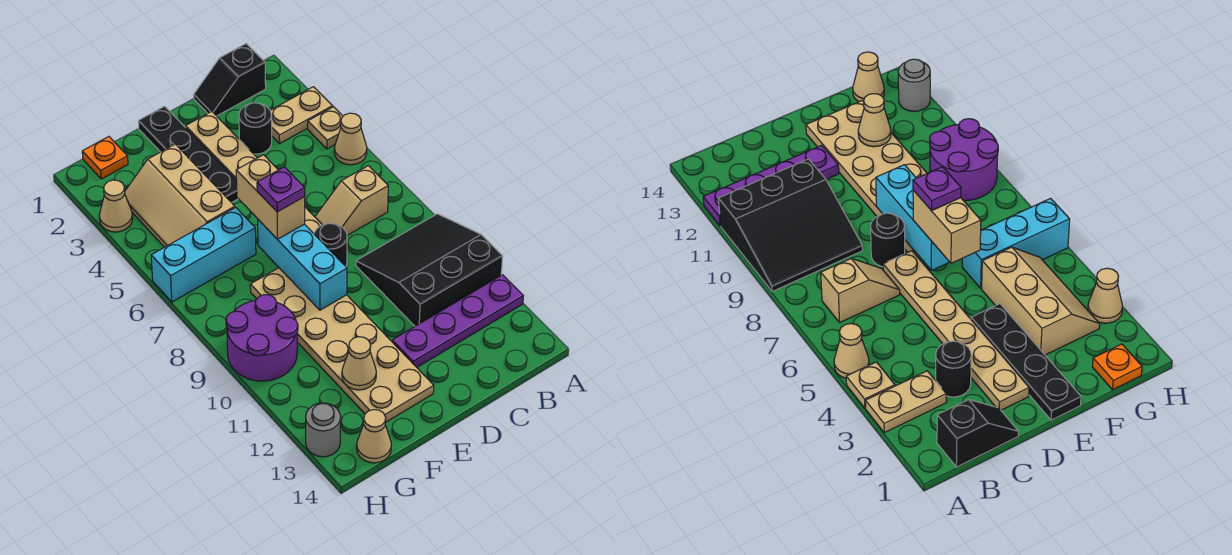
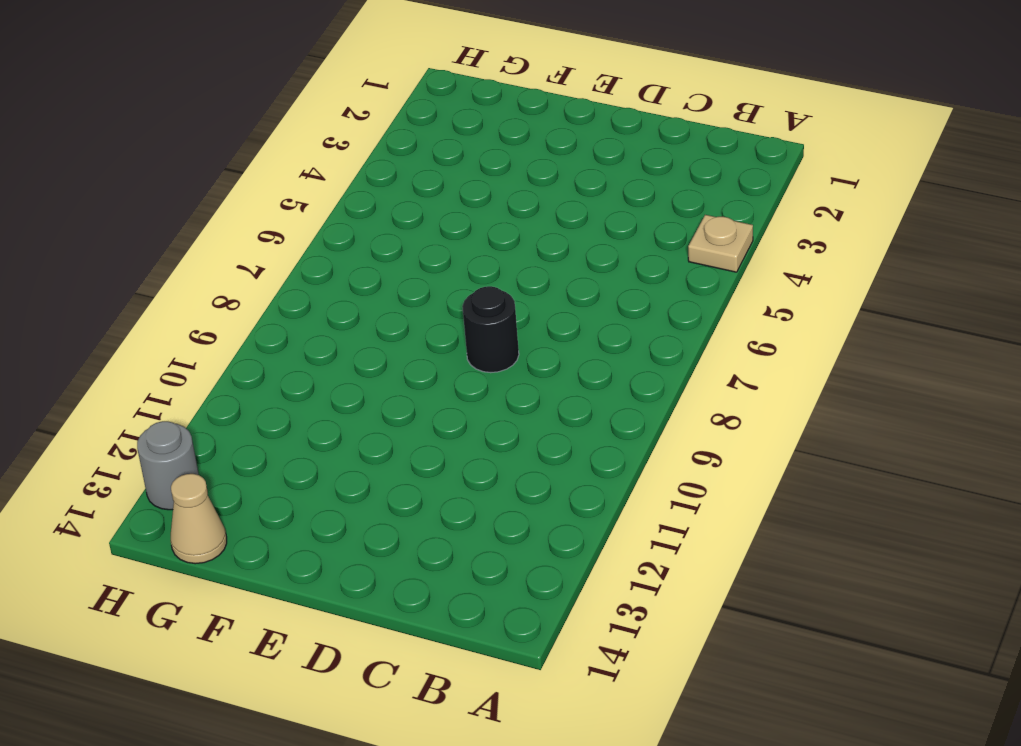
none -> tan 1x2 plate [270,87,333,143]
none -> tan 1x1 cone [334,113,367,165]
none -> black 3x3 slope [356,214,503,326]

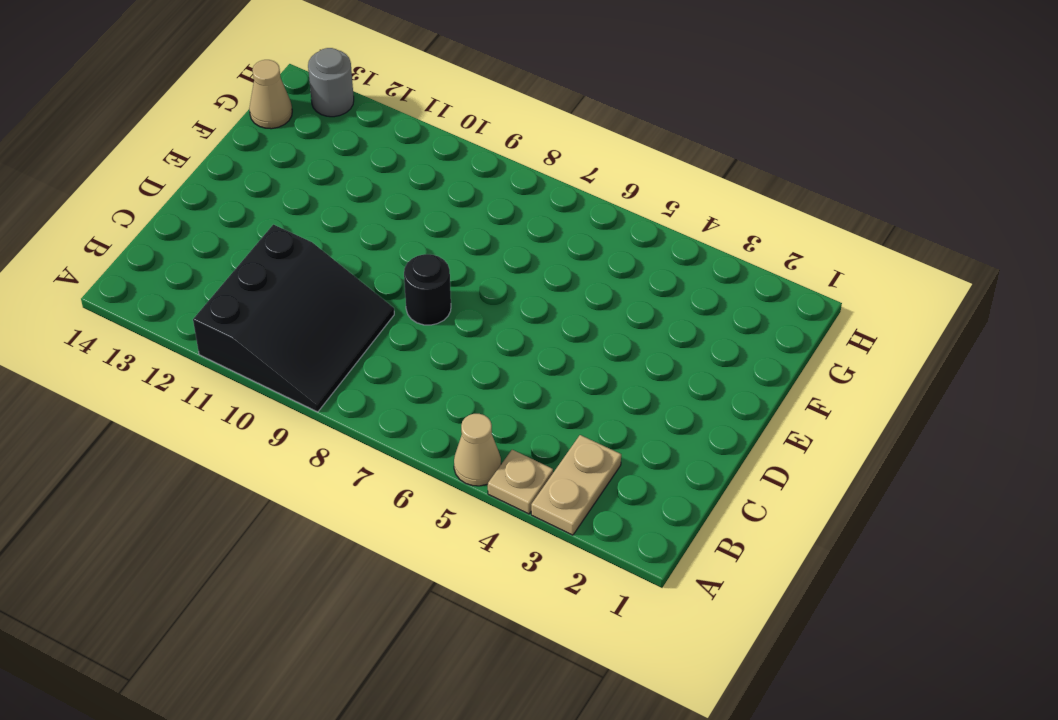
none -> purple 1x4 plate [392,275,523,367]
none -> black 1x2 slope [194,44,266,116]
none -> tan 1x2 slope [315,166,388,235]

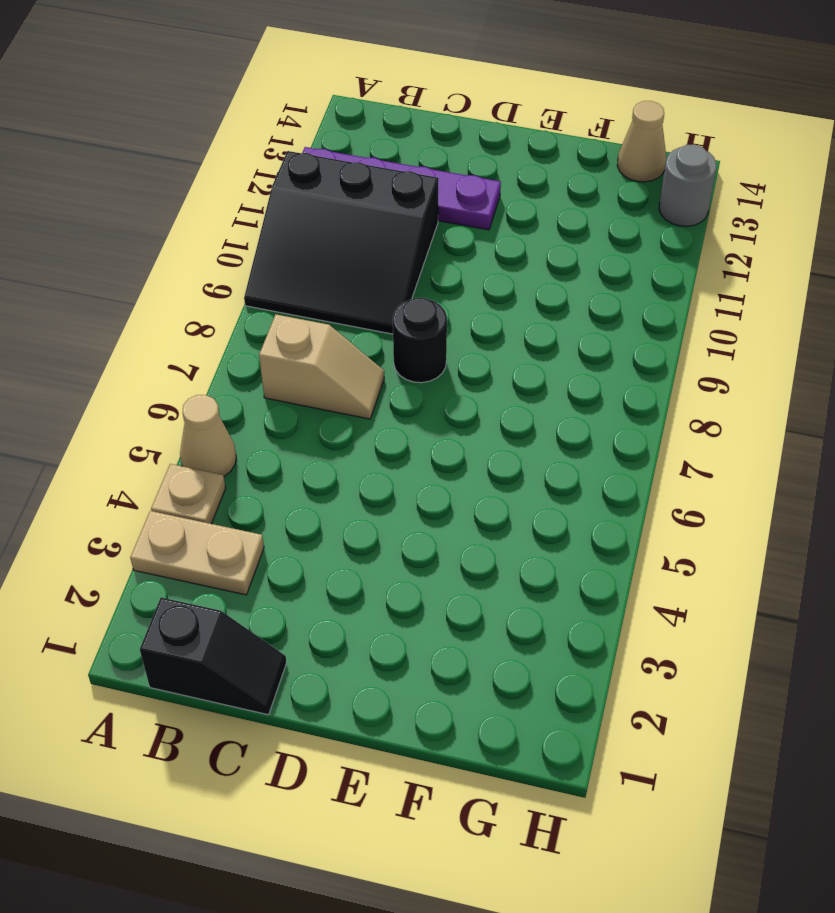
none -> black 1x1 round brick [239,103,272,154]
none -> tan 1x6 plate [186,111,322,233]
none -> black 1x4 plate [138,106,238,203]

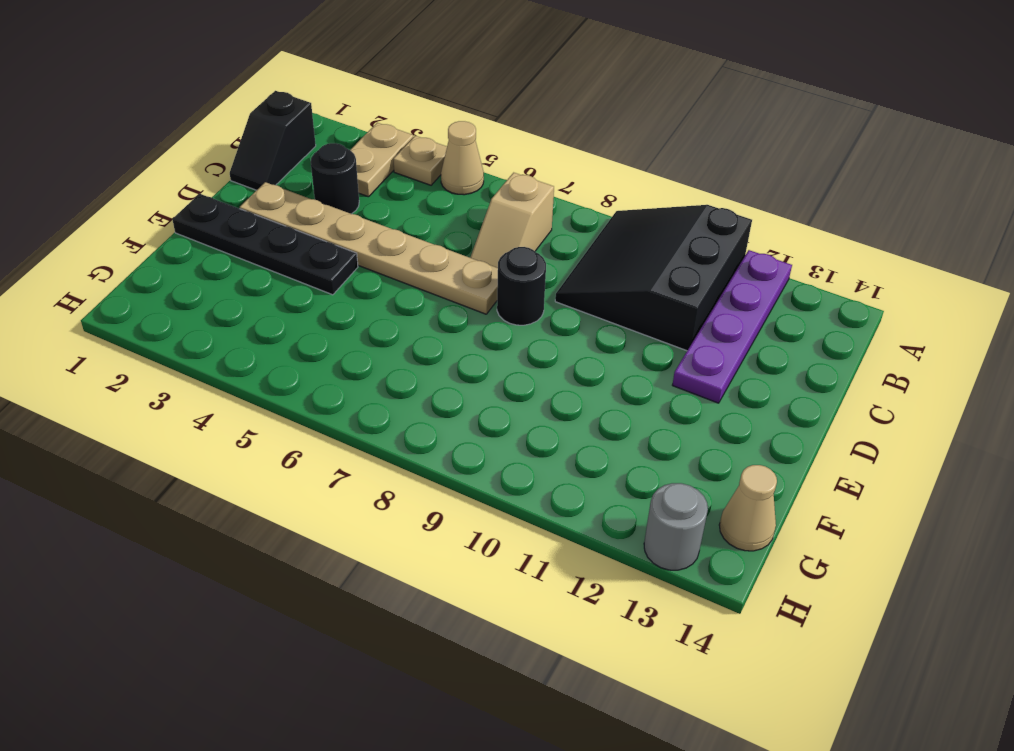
none -> tan 2x6 plate [250,268,434,422]
none -> tan 2x3 slope [125,144,235,247]
none -> cyan 1x3 brick [151,208,256,302]

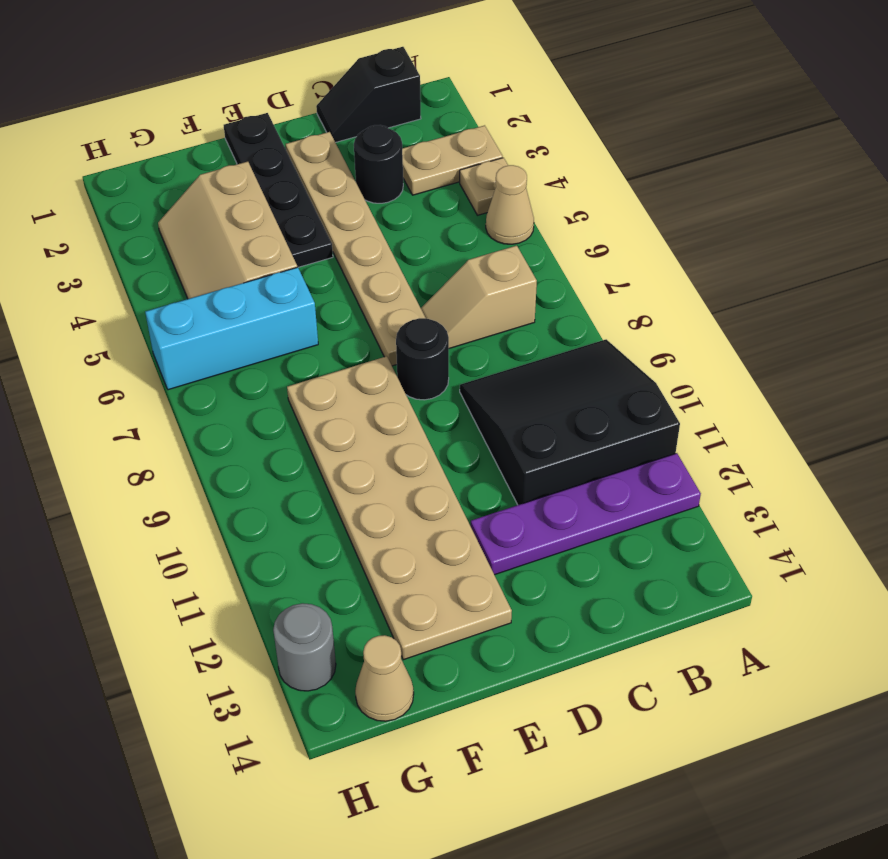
none -> orange 1x1 plate [82,137,128,179]
none -> purple 2x2 round brick [226,295,298,381]
none -> tan 1x1 cone [99,180,133,232]

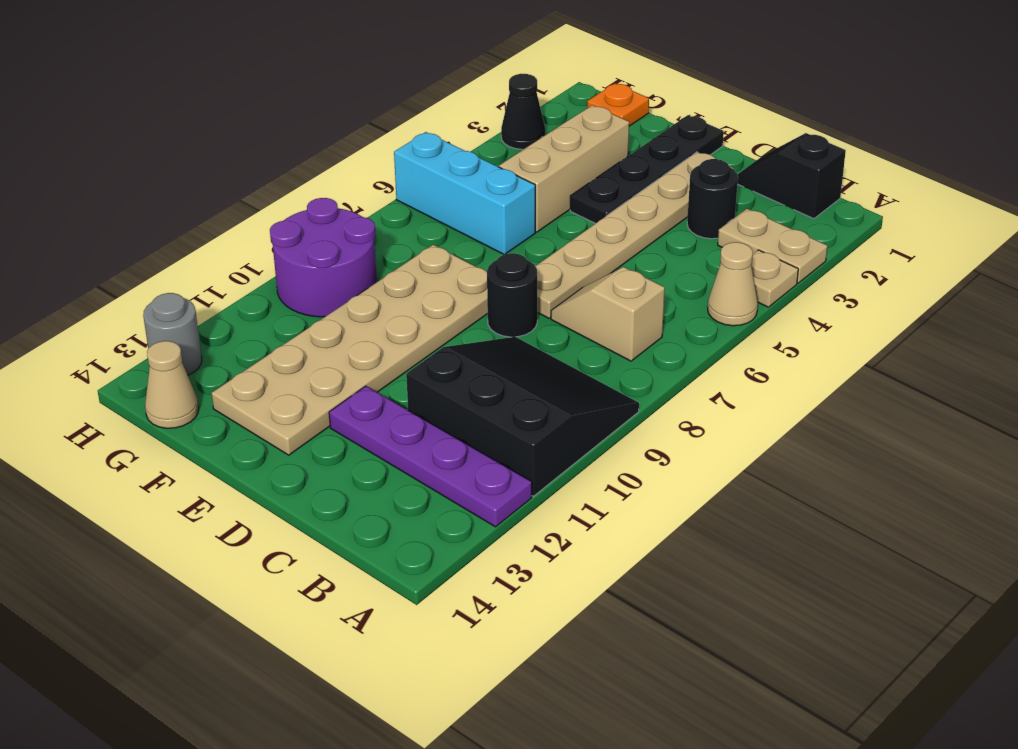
black 1x1 cone [501,74,545,149] -> tan 1x1 cone [99,180,133,232]
none -> cyan 1x3 brick [258,220,347,310]
none -> tan 1x1 cone [342,337,376,390]
none -> tan 1x2 brick [236,155,305,239]

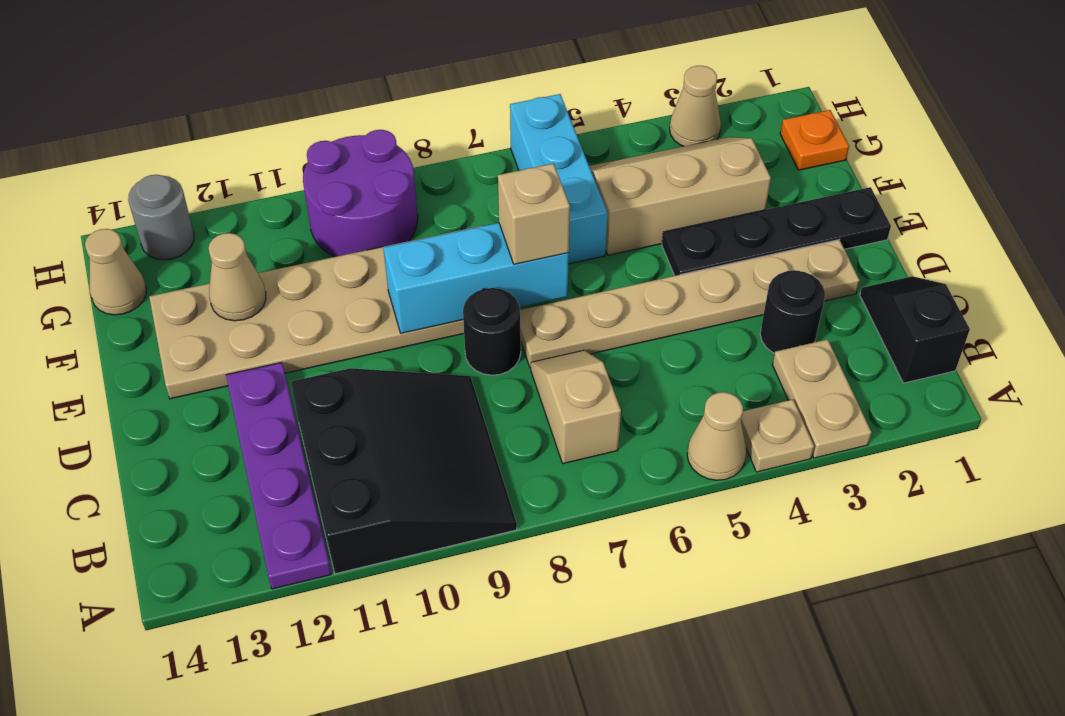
tan 1x1 brick [498,164,570,264] -> tan 1x2 brick [236,155,305,239]
none -> purple 1x1 plate [257,167,305,212]

